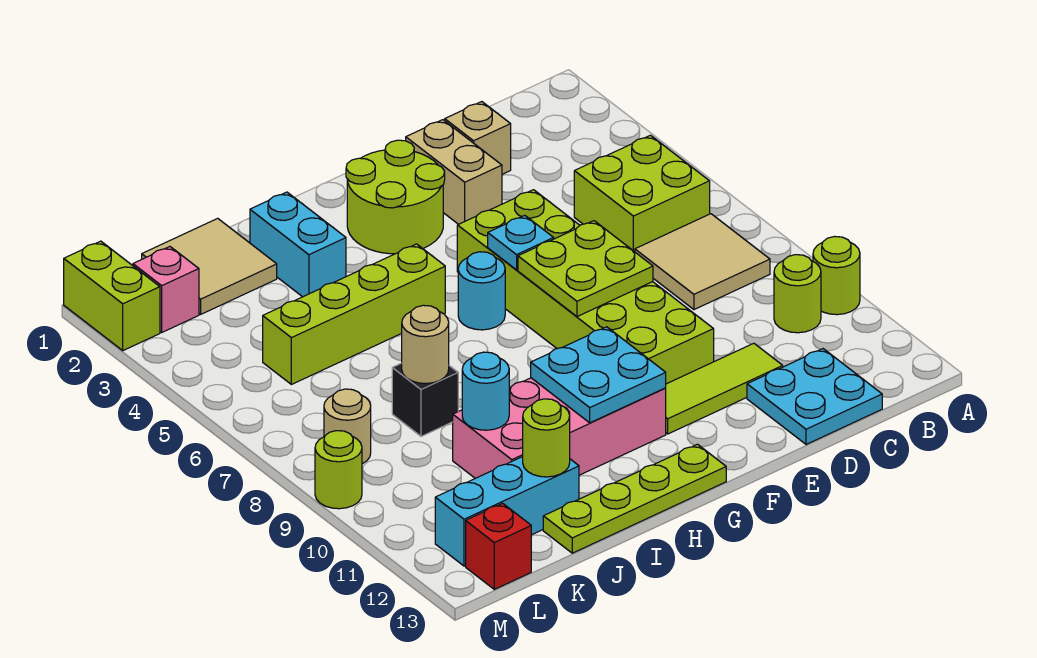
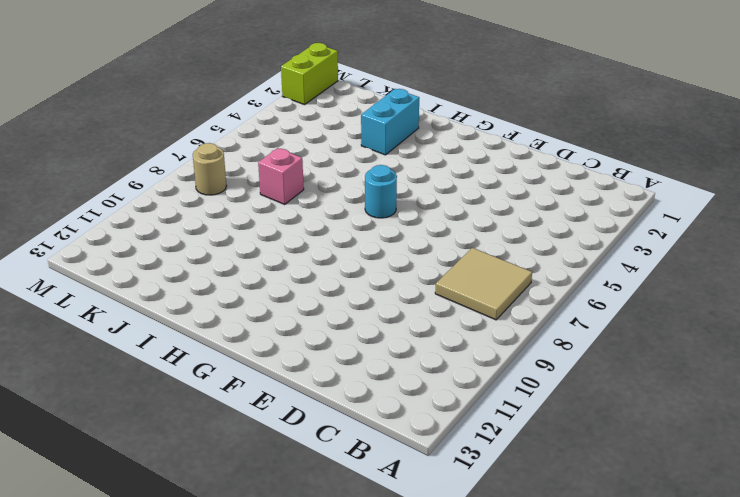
pink 1x1 brick [258,148,304,204] -> pink 1x1 brick moved to [133,247,199,332]
none -> lime 1x1 round brick [813,236,860,315]
none -> lime 2x2 brick [574,135,710,252]
none -> lime 1x1 round brick [774,255,821,333]

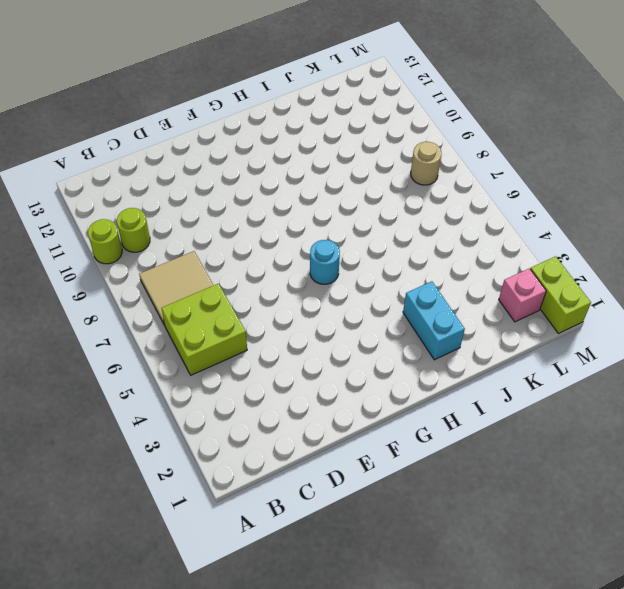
none -> cyan 2x2 plate [747,349,882,445]
none -> tan 1x1 brick [445,102,511,174]
none -> lime 1x3 tile [666,343,783,434]

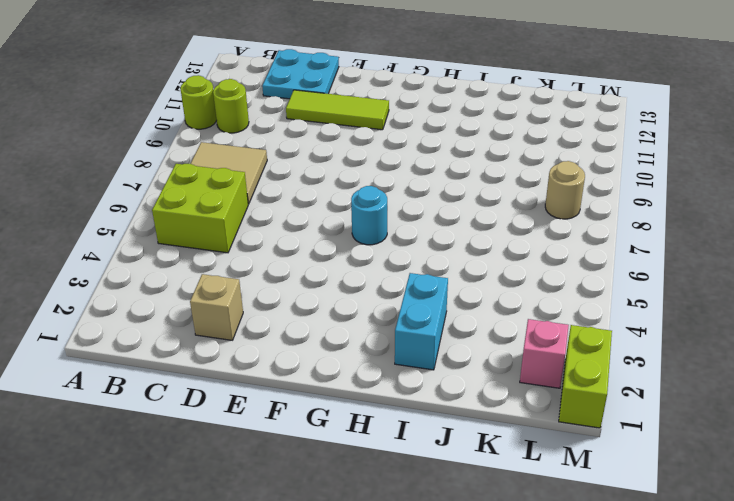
none -> tan 1x2 brick [406,120,502,224]
none -> lime 2x6 brick [457,190,714,384]
none -> lime 2x2 round brick [346,140,445,254]

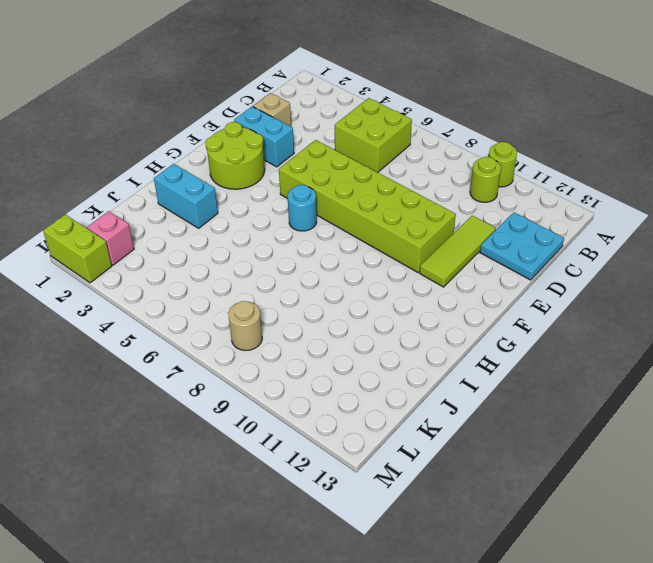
cyan 1x2 brick [234,106,294,167] -> tan 1x2 brick [406,120,502,224]
none -> tan 2x2 tile [635,214,770,310]
none -> pink 2x4 brick [453,378,666,478]
none -> lime 1x4 plate [543,444,726,553]

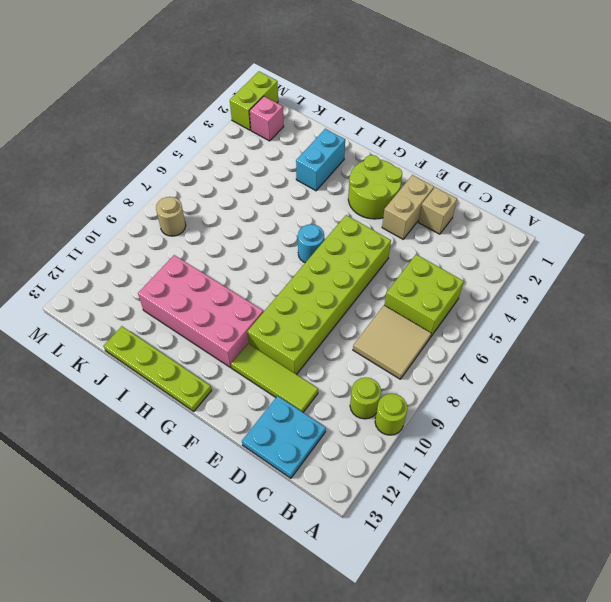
none -> lime 1x4 brick [263,244,445,384]
none -> tan 2x2 tile [142,218,277,314]
none -> black 1x1 brick [392,363,458,436]

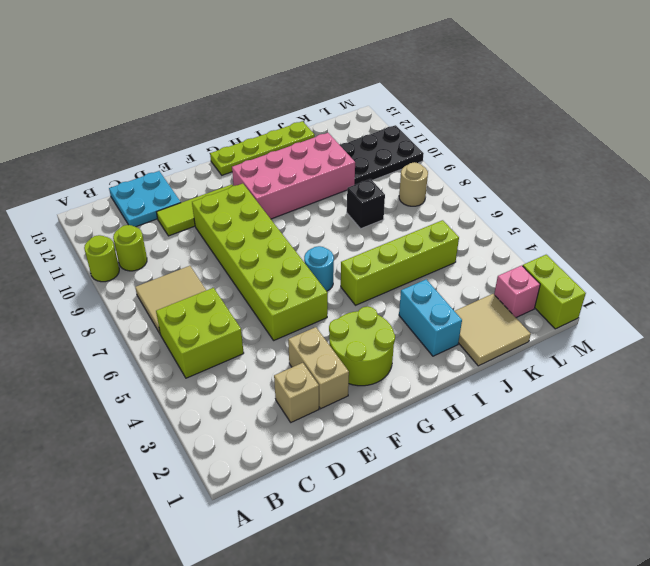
black 2x3 plate [340,125,424,185] -> none
none -> cyan 1x3 brick [435,457,579,566]
none -> red 1x1 brick [466,503,531,589]
none -> lime 1x1 round brick [315,431,362,509]

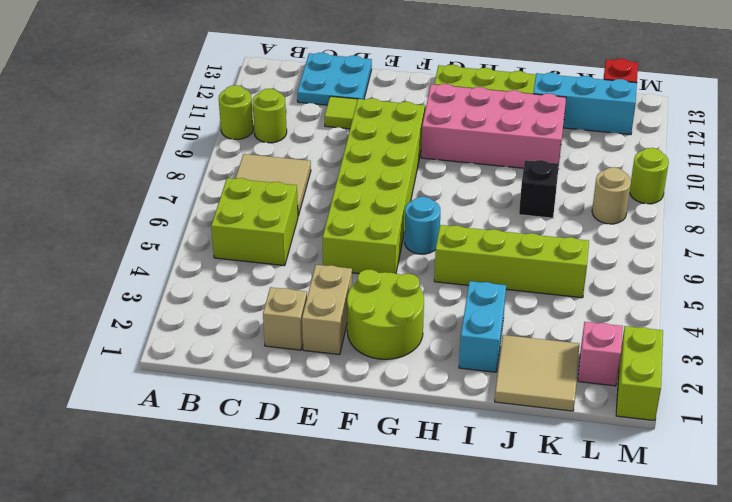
none -> lime 2x2 plate [518,221,653,317]
none -> cyan 1x1 plate [488,215,554,270]
none -> cyan 2x2 plate [531,327,666,423]

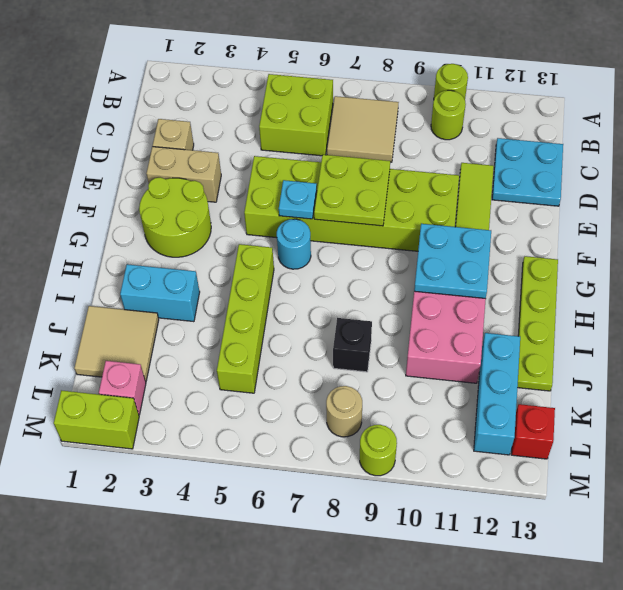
none -> tan 1x1 round brick [402,305,449,384]
none -> cyan 1x1 round brick [462,352,509,430]
none -> lime 1x1 round brick [523,399,570,477]

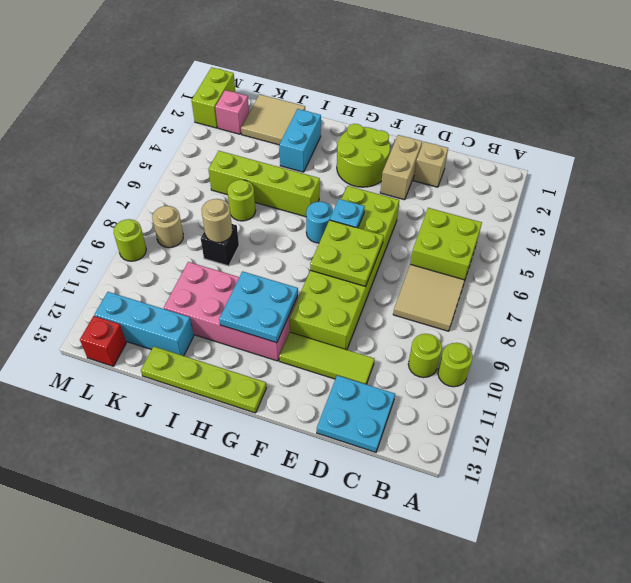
lime 1x1 round brick [227,180,256,221] -> lime 1x1 round brick moved to [523,399,570,477]
none -> cyan 1x1 round brick [462,352,509,430]

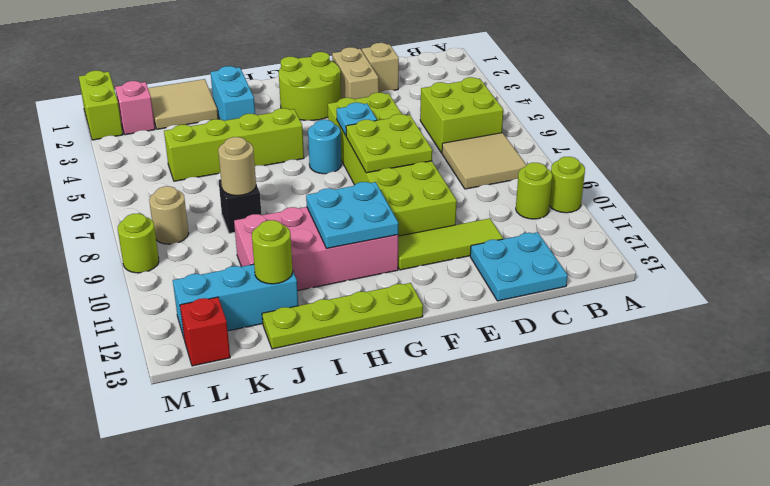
none -> cyan 1x1 round brick [462,352,509,430]

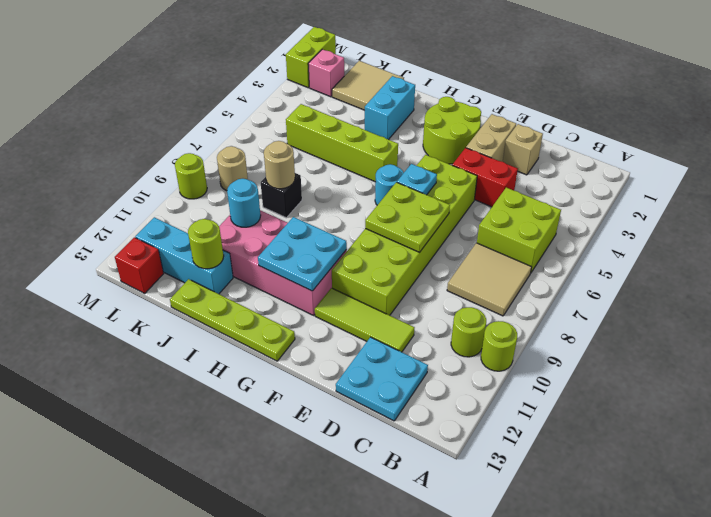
red 1x2 brick [452,148,518,207] -> none

